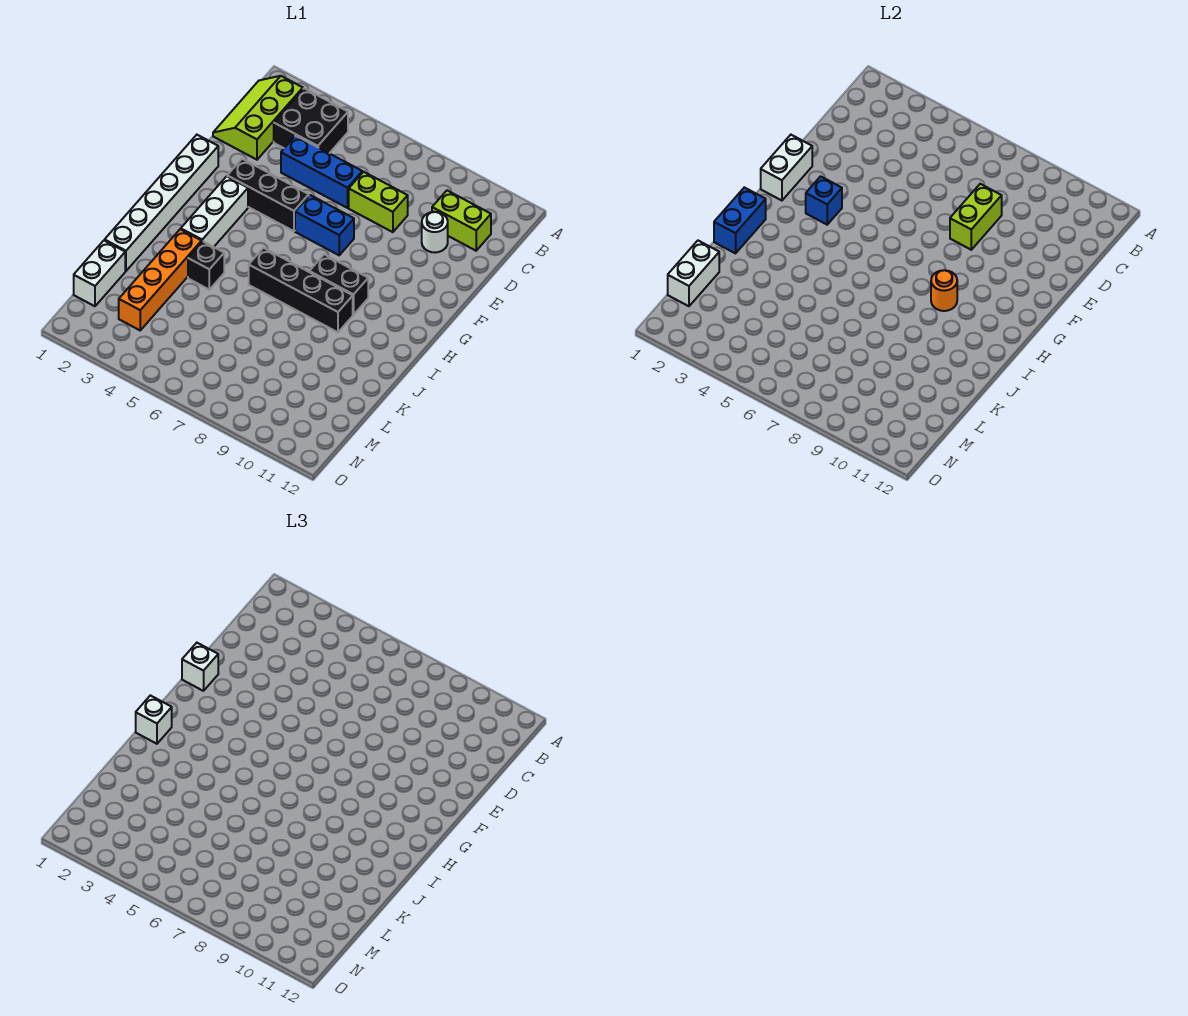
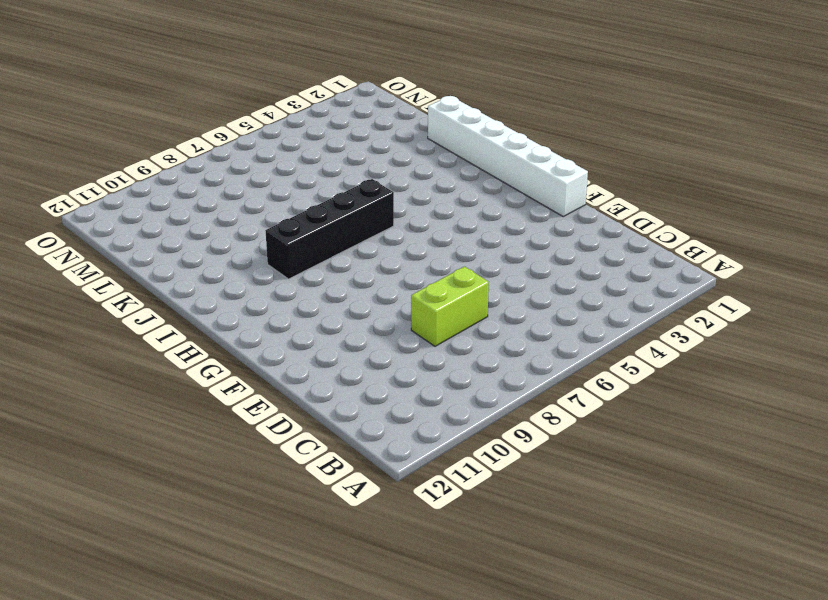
none -> lime 2x3 slope [213,76,303,160]
none -> black 2x2 brick [274,88,348,153]
none -> lime 1x2 brick [432,191,491,251]

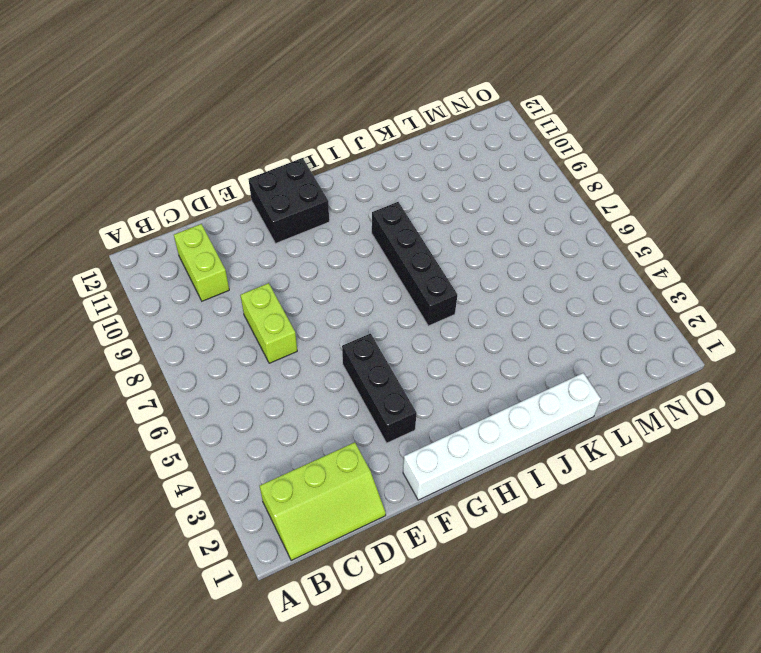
black 2x2 brick [249,158,329,244] -> black 2x2 brick moved to [274,88,348,153]
none -> blue 1x3 brick [281,136,362,208]
none -> white 1x1 round brick [422,212,448,253]
none -> blue 1x2 brick [295,195,354,255]

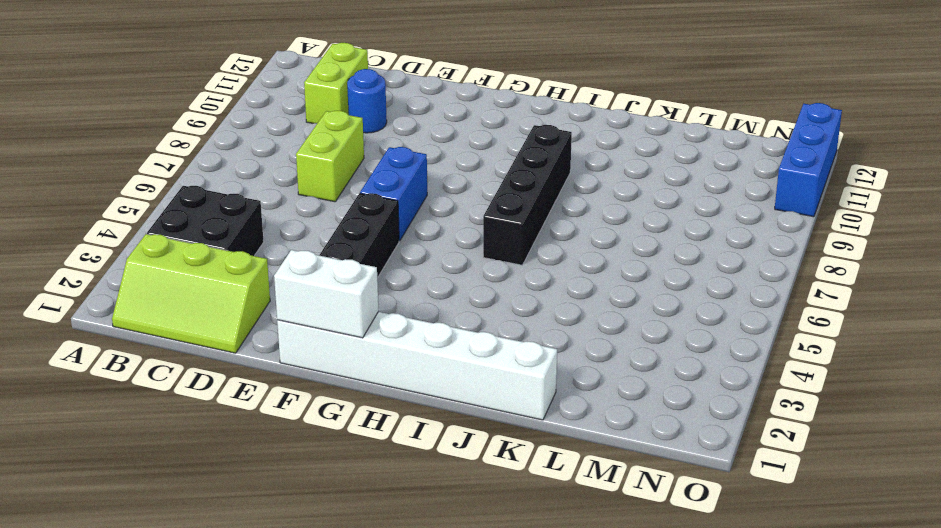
blue 1x1 round brick [347,69,387,133] -> white 1x1 round brick [422,212,448,253]
blue 1x3 brick [775,103,842,217] -> blue 1x3 brick moved to [281,136,362,208]
none -> white 1x3 brick [181,176,248,247]
none -> black 1x2 brick [309,254,368,315]
none -> orange 1x4 brick [119,229,202,330]

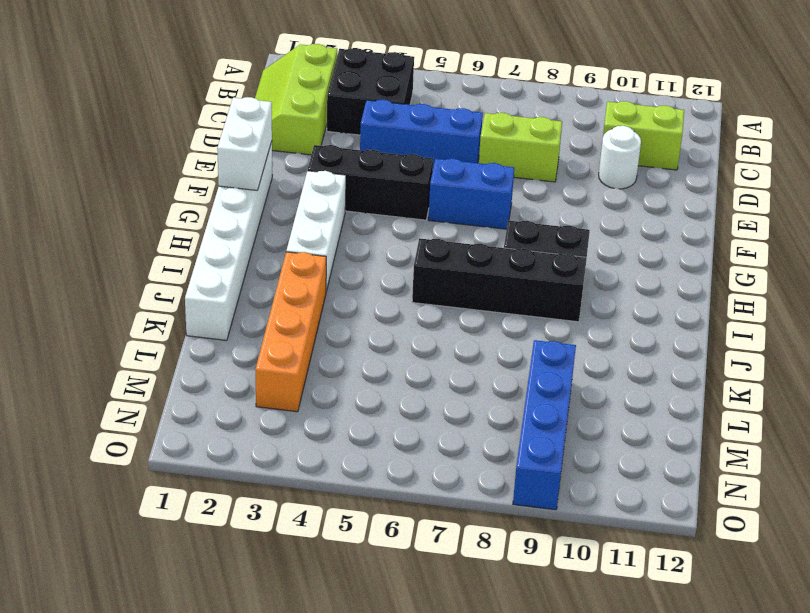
blue 1x4 brick [513,340,576,510] -> none
none -> black 1x1 brick [188,241,224,289]
none -> white 1x2 brick [74,240,125,306]
none -> lime 1x2 brick [950,184,1002,250]

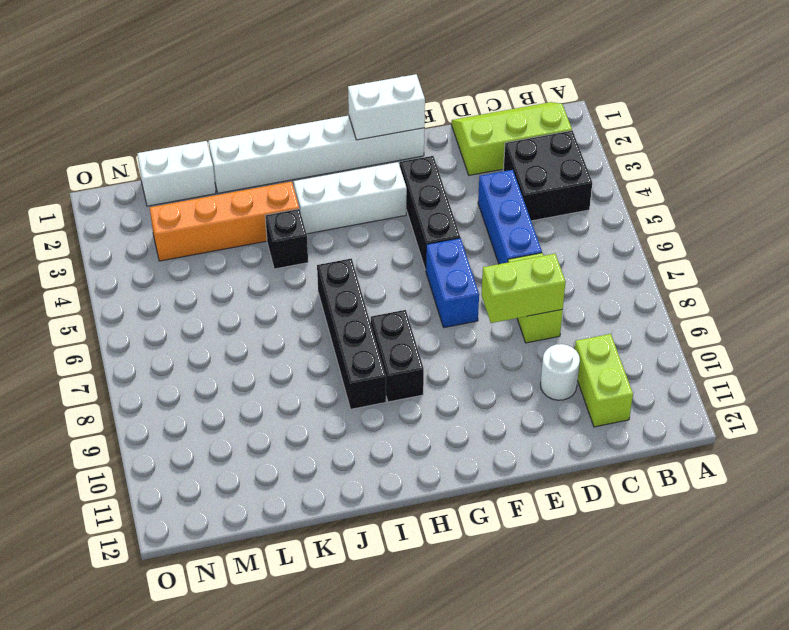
none -> blue 1x1 brick [806,176,842,225]
none -> orange 1x1 round brick [931,270,957,311]
none -> blue 1x2 brick [714,187,766,253]

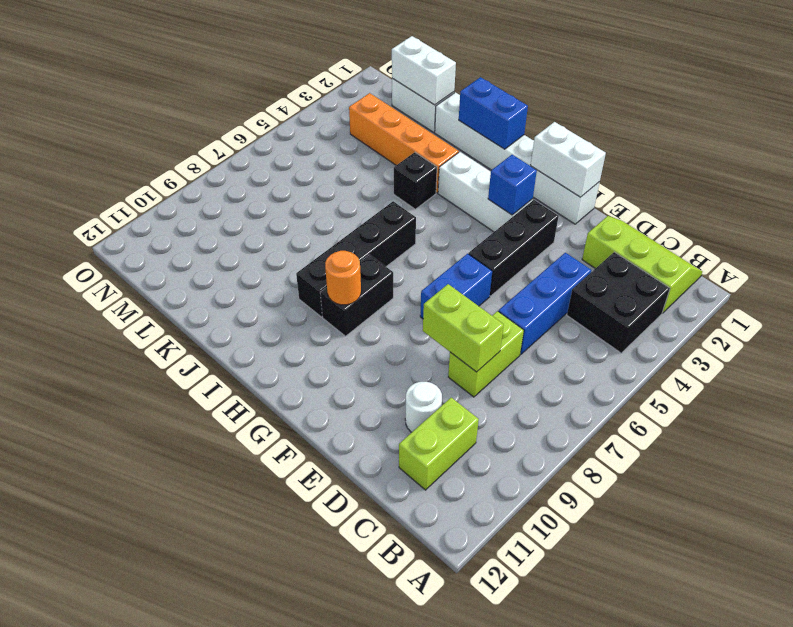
none -> white 1x1 brick [182,643,218,691]
none -> white 1x1 brick [136,695,172,744]

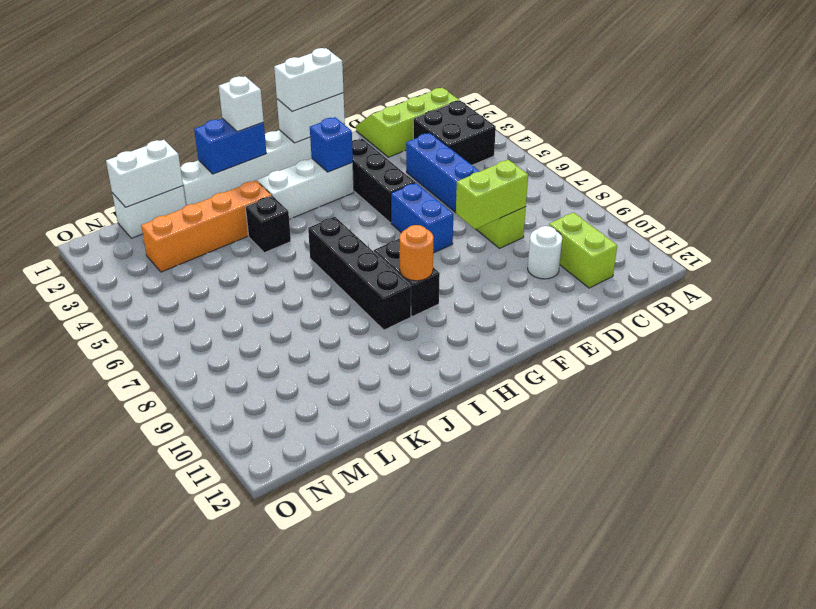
white 1x2 brick [274,48,344,112] -> white 1x1 brick [182,643,218,691]

